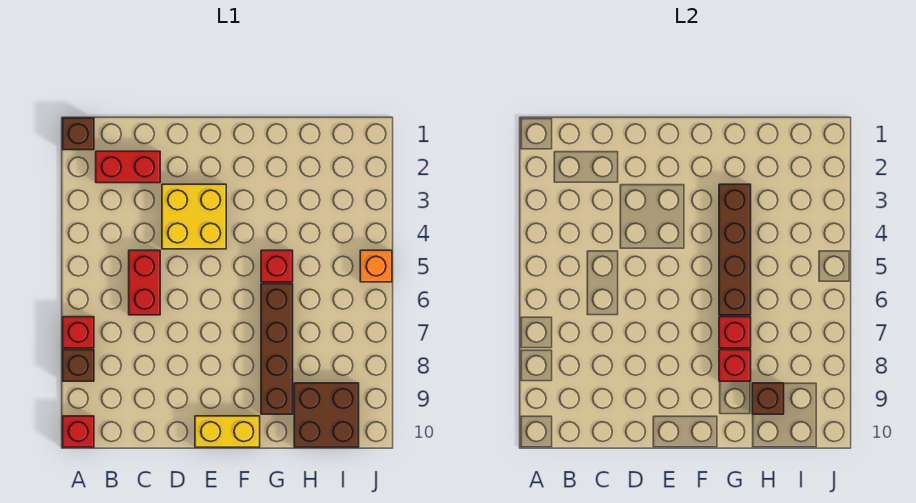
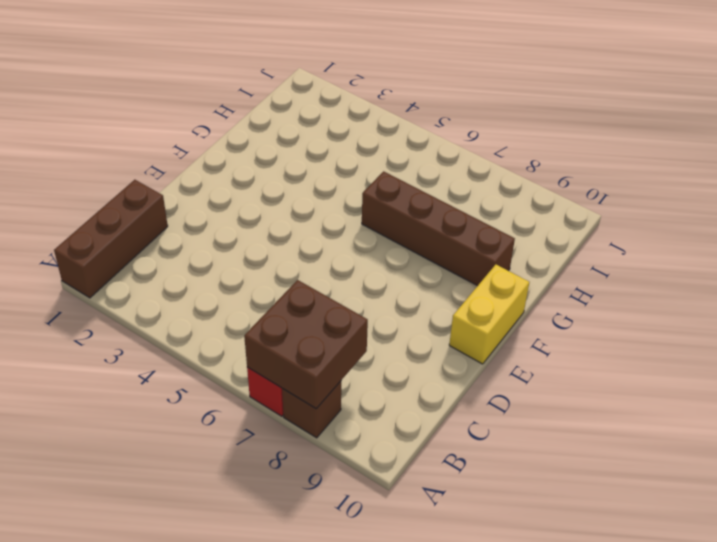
brown 1x3 brick [54,180,168,298] -> brown 1x1 brick [63,118,94,150]
brown 2x2 brick [244,280,368,409] -> brown 2x2 brick moved to [294,383,359,447]
none -> red 1x1 brick [63,416,94,447]
none -> red 1x2 brick [96,151,160,183]
none -> red 1x2 brick [129,250,160,315]

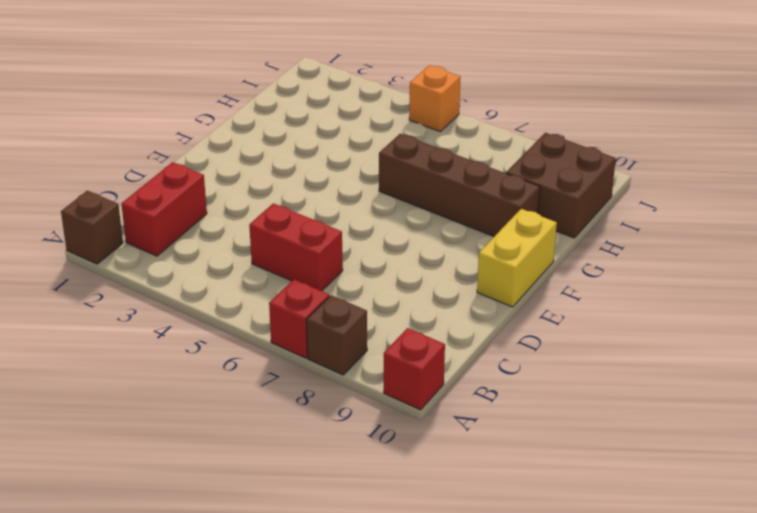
none -> yellow 2x2 brick [162,184,226,249]
none -> red 1x1 brick [261,250,293,282]
none -> brown 1x4 brick [719,184,751,315]

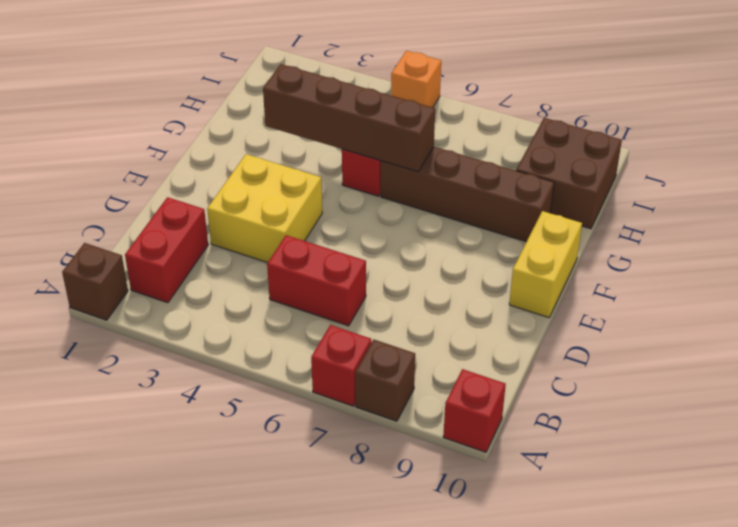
none -> red 1x1 brick [719,317,751,348]
none -> red 1x1 brick [719,350,751,381]
none -> brown 1x1 brick [752,383,784,414]

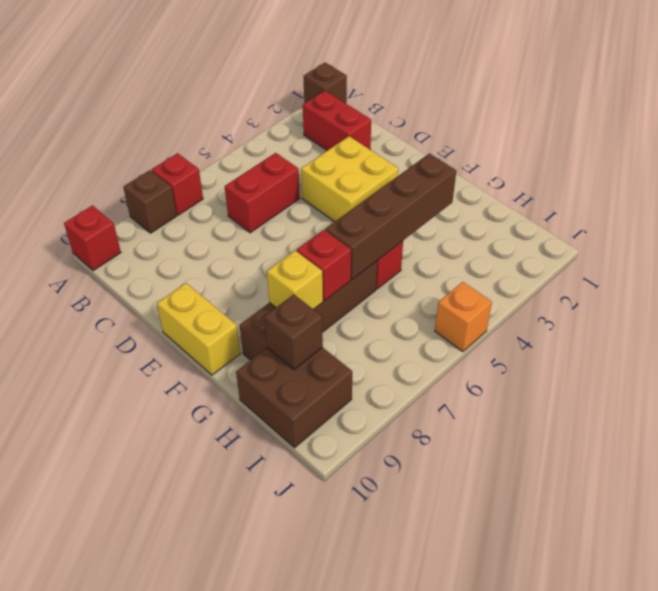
yellow 1x1 brick [267,251,323,309] -> red 1x1 brick [719,350,751,381]

